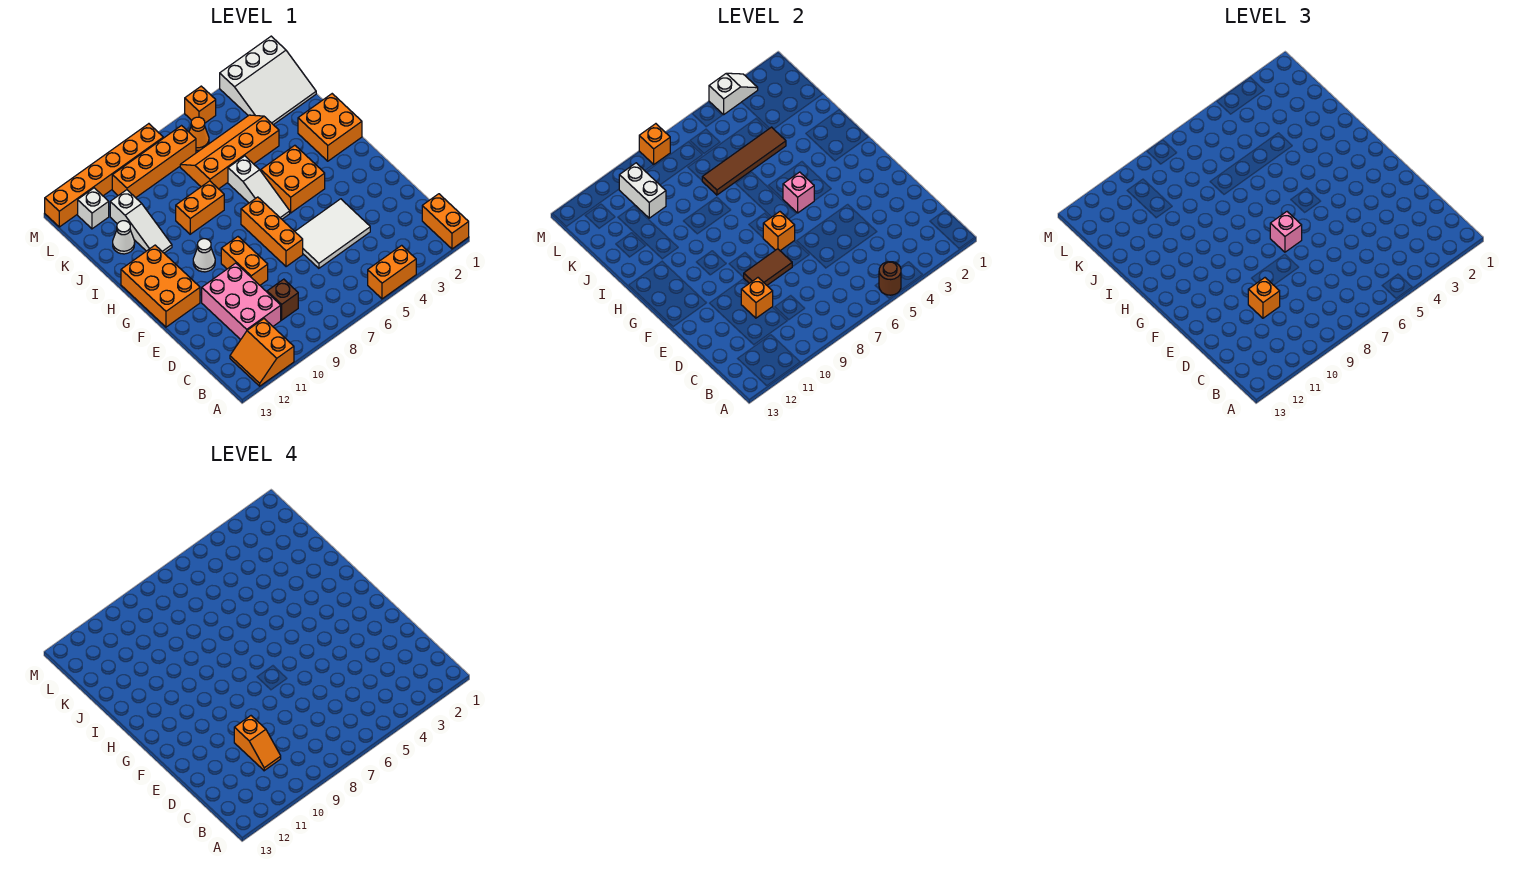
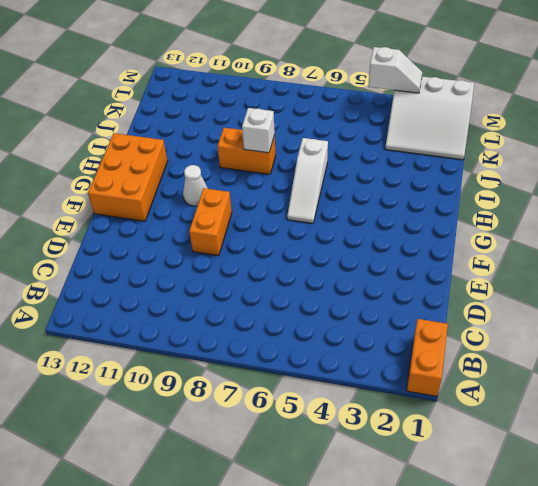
white 1x1 brick [242,108,275,153] -> white 1x1 brick moved to [78,188,109,229]
none -> orange 1x2 brick [368,245,416,299]
none -> orange 2x2 slope [230,319,294,386]
none -> brown 1x1 brick [267,279,298,320]
none -> pink 2x3 brick [202,263,281,340]

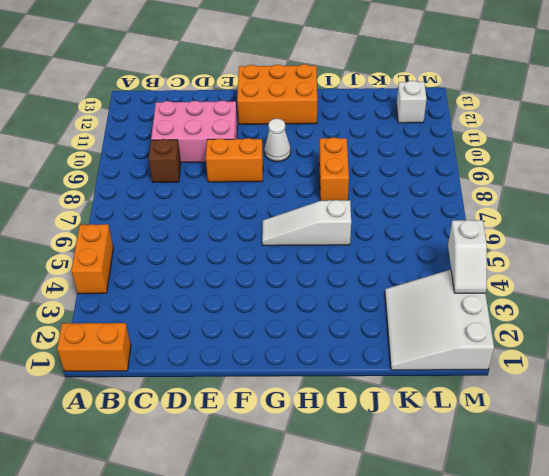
none -> orange 2x2 slope [230,319,294,386]
none -> white 2x3 tile [295,199,370,268]
none -> orange 1x3 brick [241,197,303,267]
none -> orange 2x2 brick [261,145,325,213]

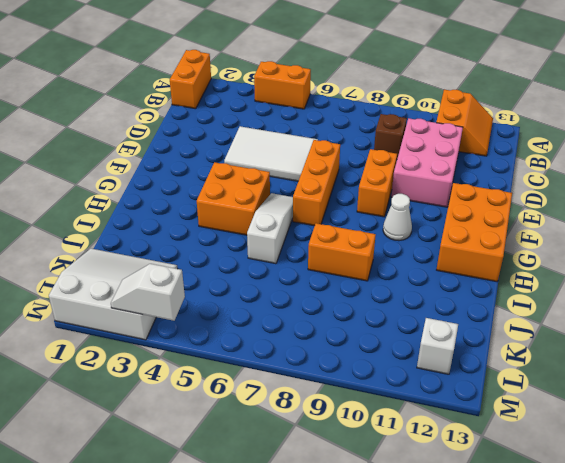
none -> orange 2x2 brick [298,94,362,161]
none -> white 1x3 slope [110,190,172,253]
none -> orange 2x4 slope [180,115,279,189]
none -> white 1x1 cone [113,221,135,254]

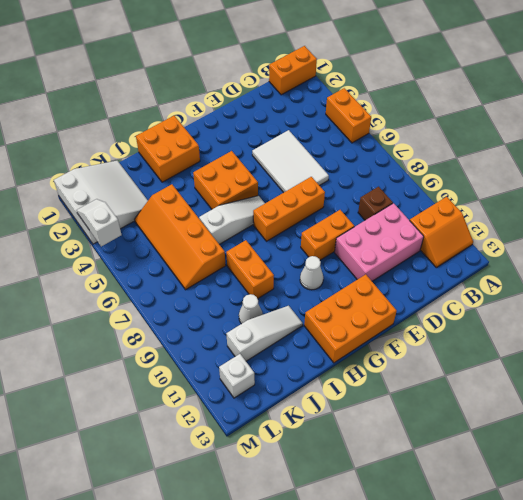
white 1x1 cone [239,294,263,324] -> white 1x1 cone moved to [113,221,135,254]
none -> orange 1x1 cone [189,117,209,150]
none -> orange 1x4 brick [112,126,196,198]
none -> orange 1x1 brick [185,86,216,123]
none -> orange 1x6 brick [45,124,163,227]

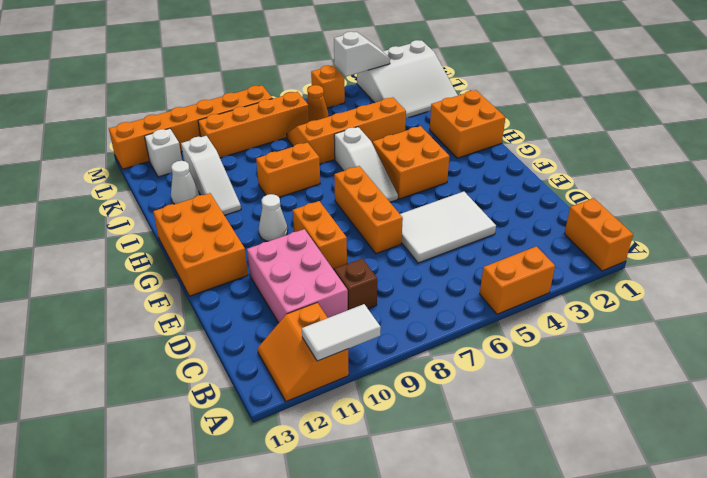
white 1x2 tile [302,304,381,361] -> none
none -> brown 1x1 round brick [879,262,901,295]
none -> orange 1x1 brick [741,278,773,318]
none -> brown 1x2 tile [743,249,792,285]
none -> orange 1x1 brick [763,212,795,251]

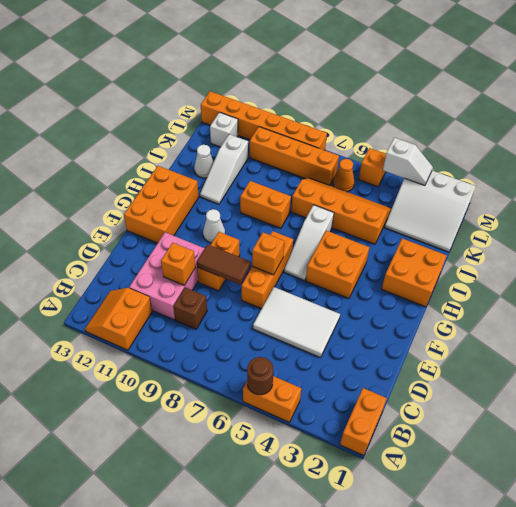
none -> pink 1x1 brick [783,172,814,213]
none -> brown 1x4 tile [702,127,786,195]
none -> white 1x2 brick [619,163,666,218]
none -> orange 1x1 brick [639,124,670,165]

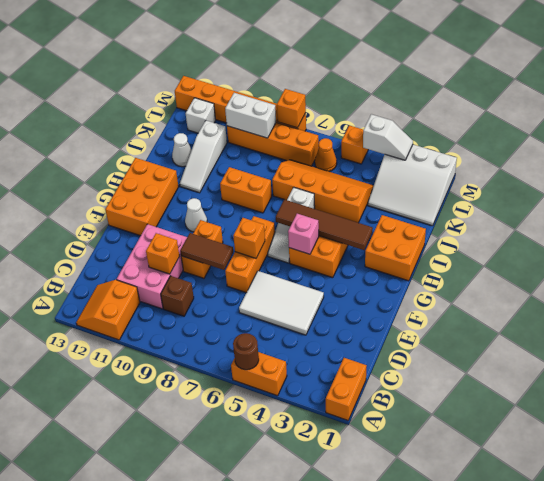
brown 1x4 tile [276,199,373,250] -> brown 1x4 tile moved to [702,127,786,195]
white 1x2 brick [225,93,276,138] -> white 1x2 brick turned to [619,163,666,218]
none -> orange 1x1 brick [1248,278,1280,318]
none -> pink 1x1 brick [1270,212,1302,252]
none -> orange 1x2 slope [234,716,281,771]

